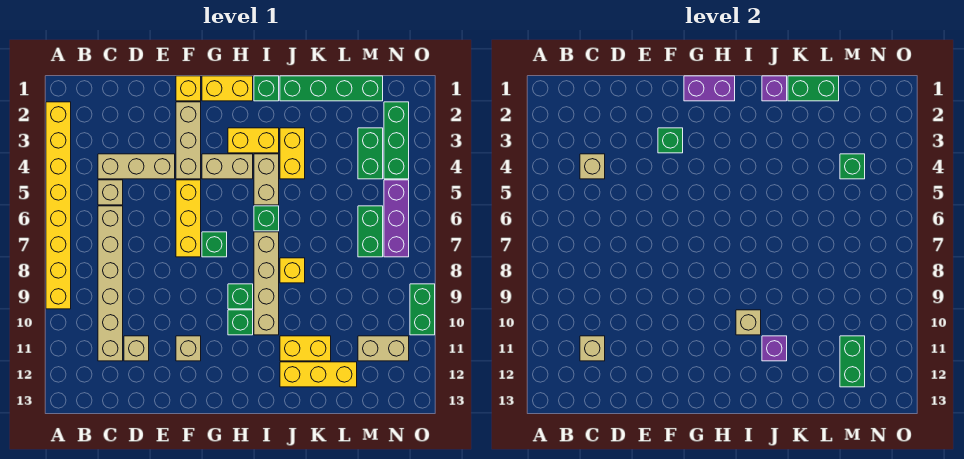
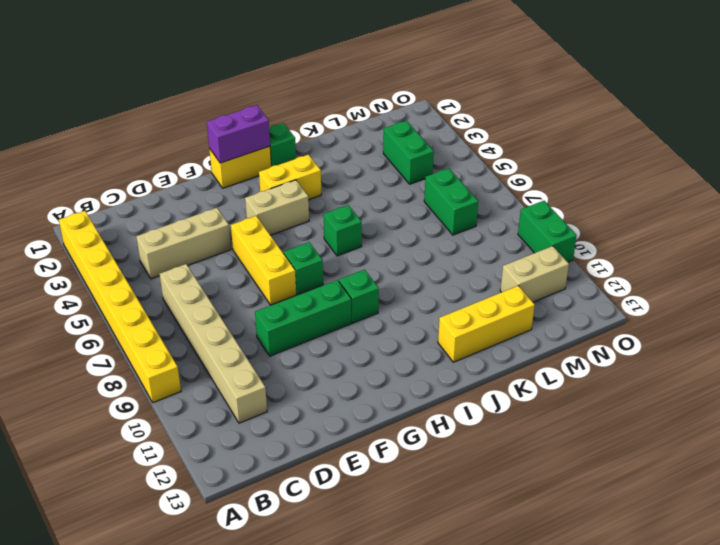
green 1x3 brick [255,280,352,356] -> green 1x3 brick turned to [384,102,409,179]
none -> tan 1x1 brick [98,180,123,205]
none -> tan 1x1 brick [124,336,149,361]
none -> yellow 1x1 brick [176,76,201,101]
none -> tan 1x3 brick [176,102,201,179]

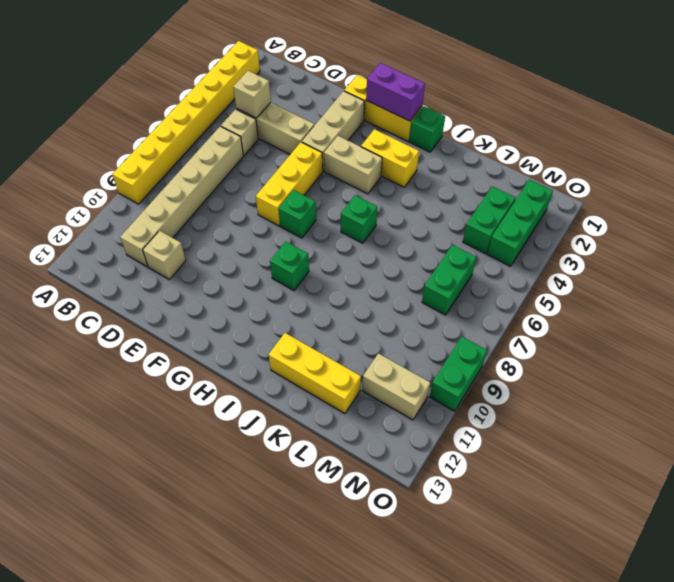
none -> tan 1x1 brick [176,336,201,361]
none -> green 1x1 brick [228,310,253,335]
none -> tan 1x2 brick [254,154,279,205]
none -> tan 1x4 brick [254,232,279,335]

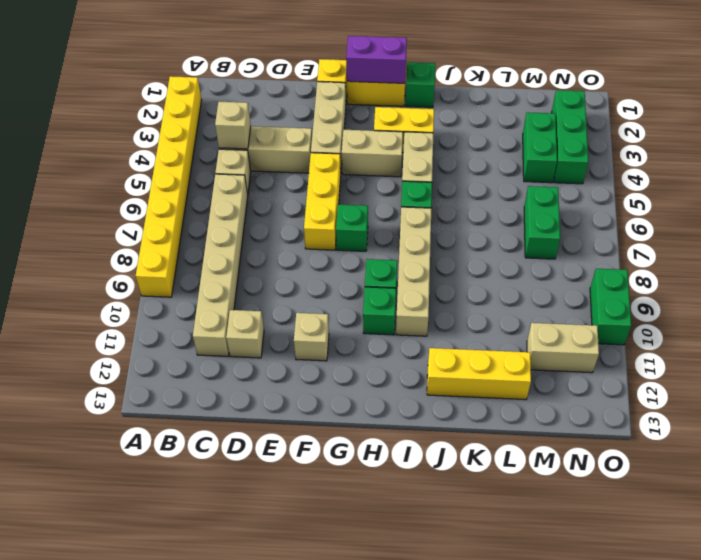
none -> green 1x4 brick [280,76,383,101]
none -> yellow 1x2 brick [280,128,305,179]
none -> yellow 1x1 brick [280,258,305,283]
none -> yellow 1x2 brick [280,336,331,361]

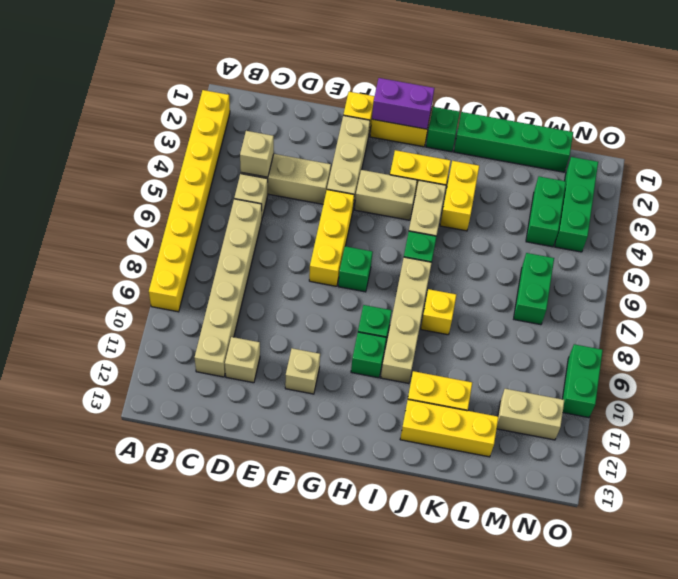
none -> purple 1x3 brick [384,180,409,257]
none -> tan 1x1 brick [580,336,605,361]
none -> green 1x1 brick [658,128,683,153]
none -> tan 1x1 brick [736,310,761,335]

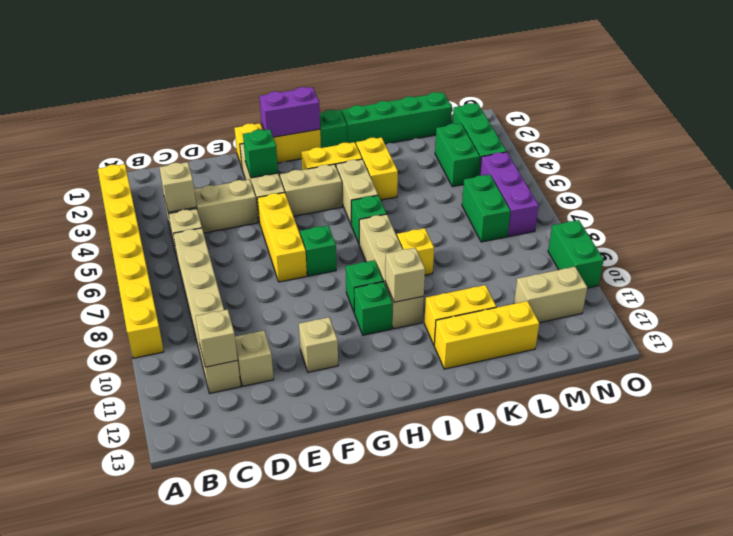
none -> purple 1x1 brick [762,76,787,101]
none -> purple 1x1 brick [762,336,787,361]
none -> green 1x2 brick [788,76,839,101]
none -> green 1x1 brick [840,154,865,179]

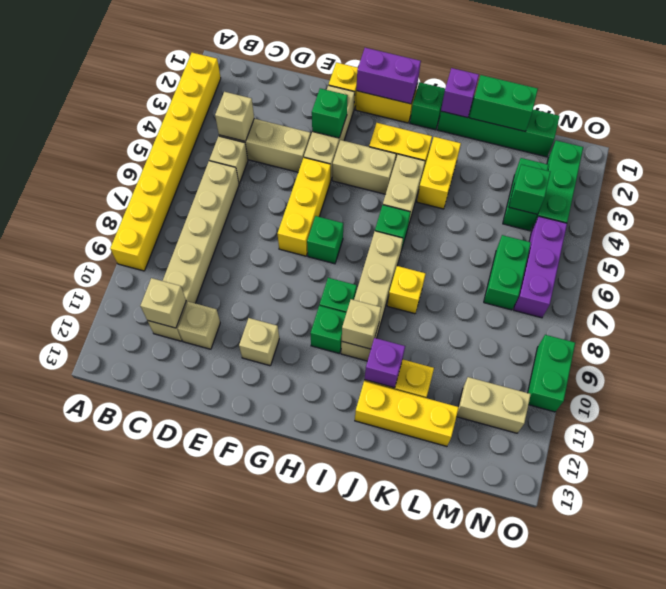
none -> green 1x2 brick [840,336,865,387]

